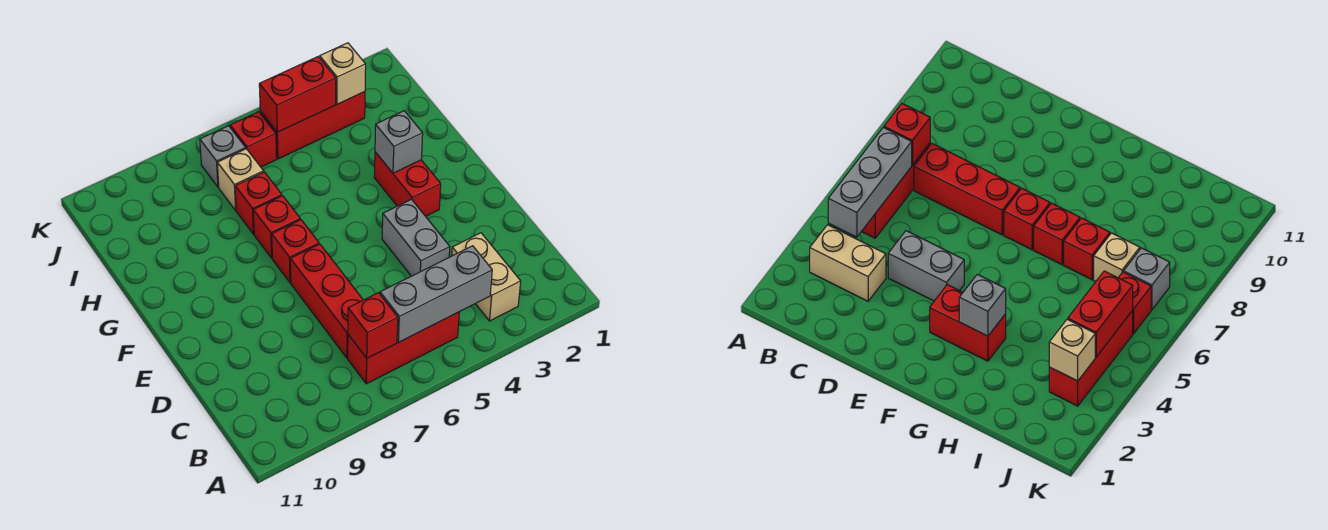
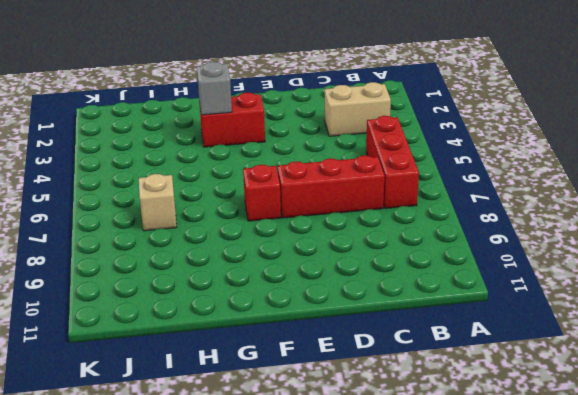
none -> grey 1x2 brick [382,199,450,276]
none -> red 1x1 brick [253,196,300,258]
none -> red 1x1 brick [235,172,282,234]

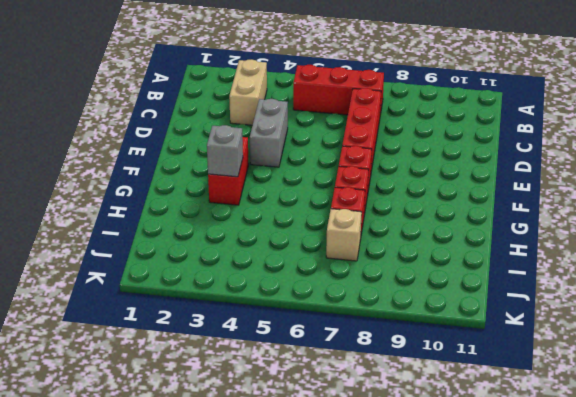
none -> red 1x3 brick [260,92,365,159]
none -> red 1x1 brick [230,112,277,167]
none -> grey 1x1 brick [200,126,246,187]

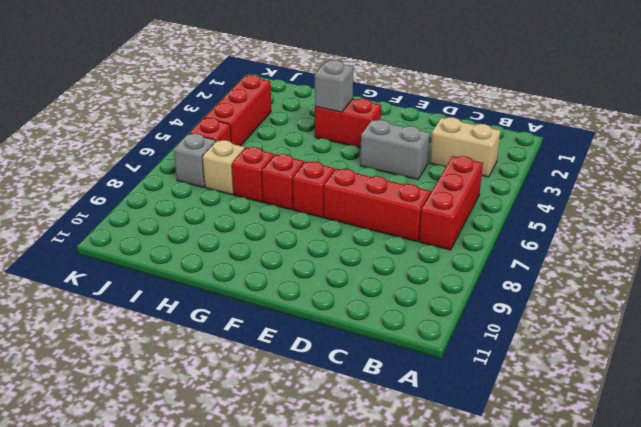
none -> grey 1x3 brick [380,246,492,342]
none -> red 1x1 brick [348,293,398,358]
none -> tan 1x1 brick [320,43,366,104]

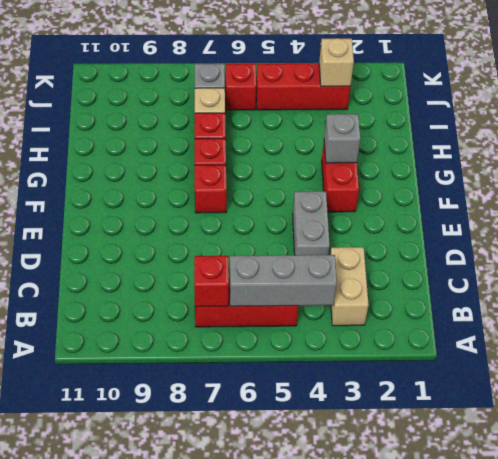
none -> red 1x3 brick [290,244,363,358]
none -> red 1x2 brick [259,57,336,132]

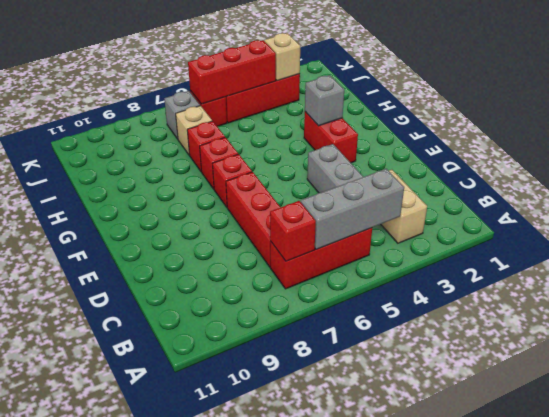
red 1x3 brick [188,40,276,104] -> red 1x2 brick [259,57,336,132]

